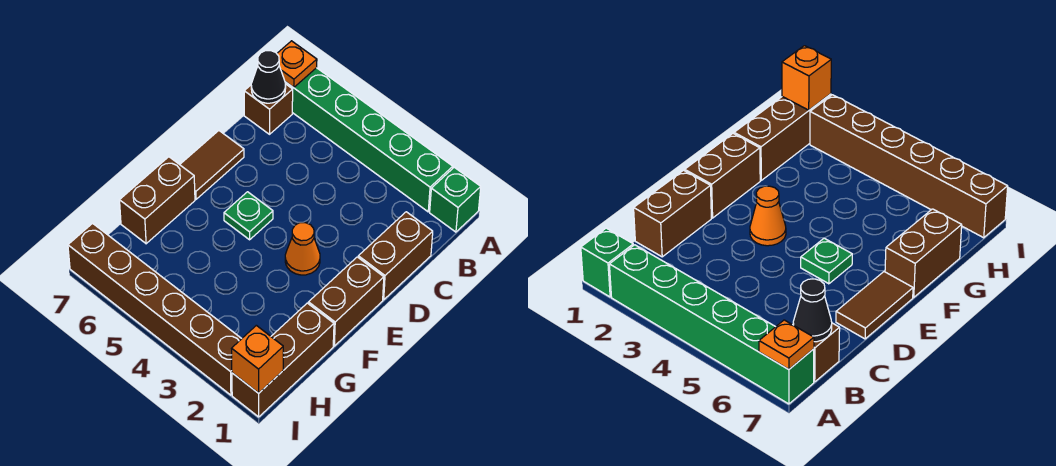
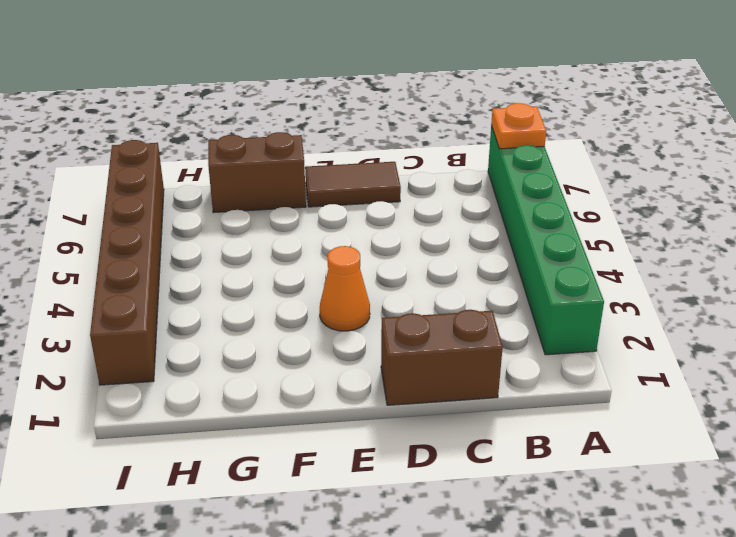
none -> green 1x1 brick [430,167,481,232]
none -> brown 1x1 brick [244,84,293,134]
none -> brown 1x2 brick [308,257,384,346]

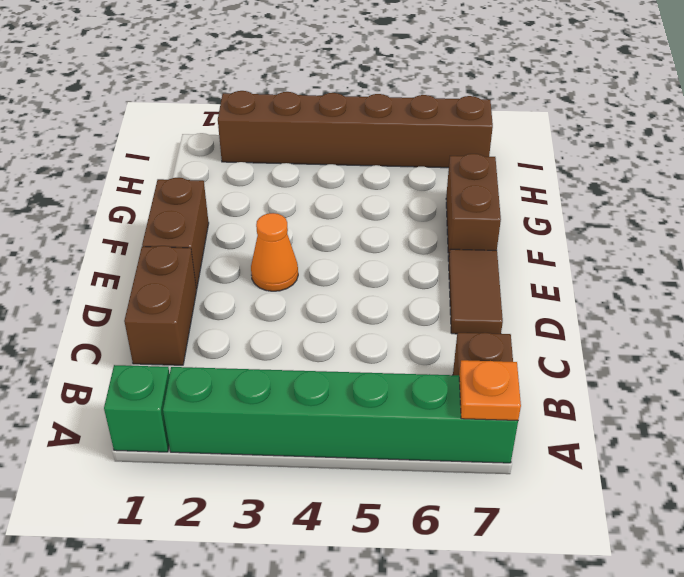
none -> green 1x1 plate [224,192,273,240]
none -> brown 1x3 brick [232,303,334,417]
none -> black 1x1 cone [251,51,286,103]

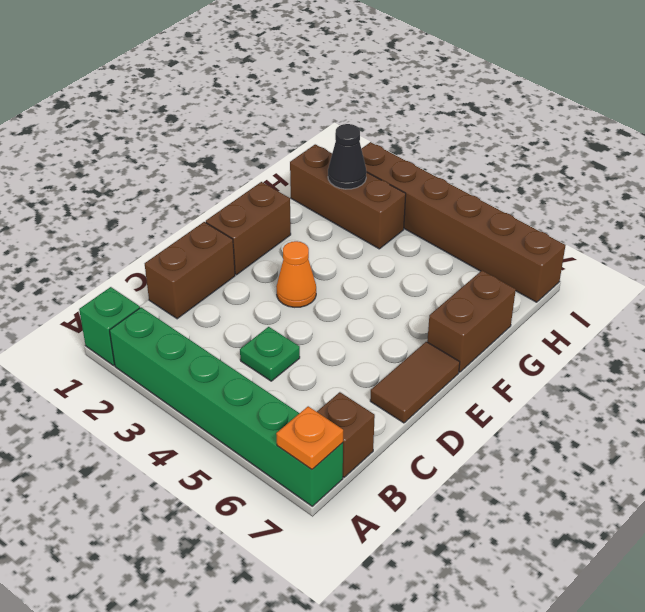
green 1x1 plate [240,327,300,381] -> green 1x1 plate moved to [224,192,273,240]
brown 1x3 brick [290,144,406,249] -> brown 1x3 brick turned to [232,303,334,417]
black 1x1 cone [328,124,366,189] -> black 1x1 cone moved to [251,51,286,103]
none -> orange 1x1 brick [231,325,283,393]

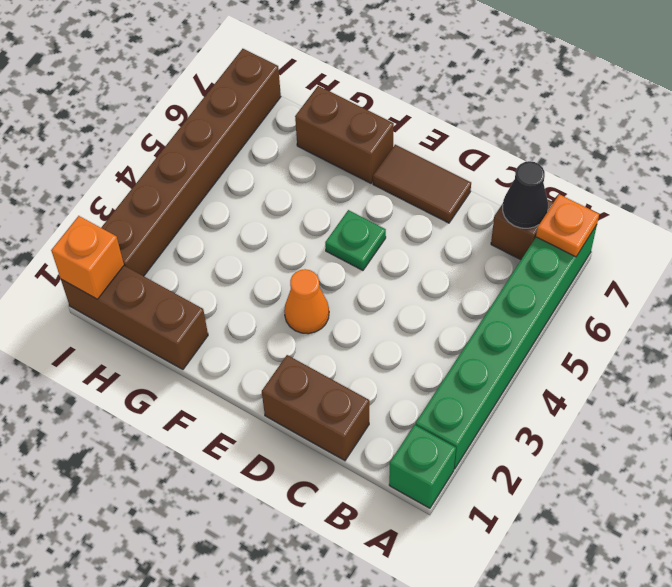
none -> brown 1x2 brick [308,257,384,346]

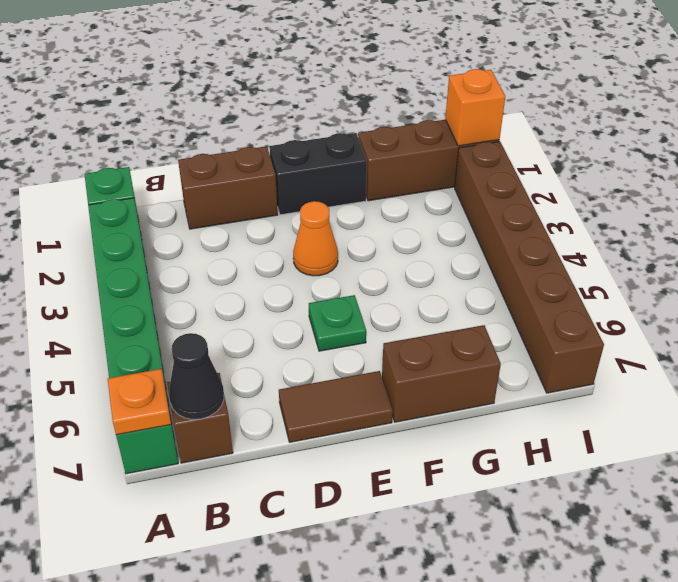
black 1x2 brick [269,133,367,215] -> brown 1x2 brick [308,257,384,346]

